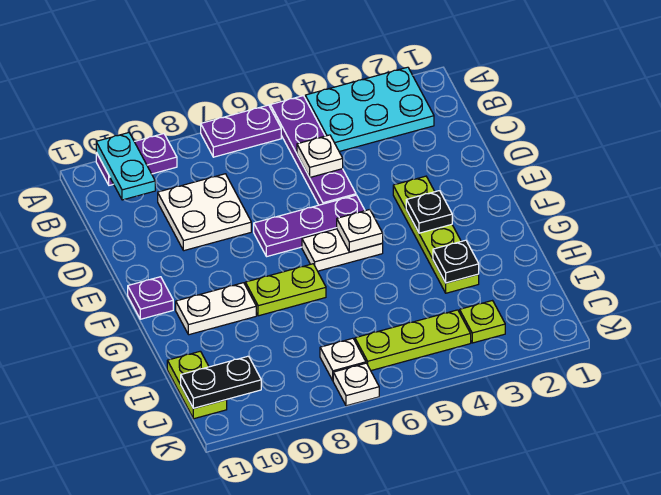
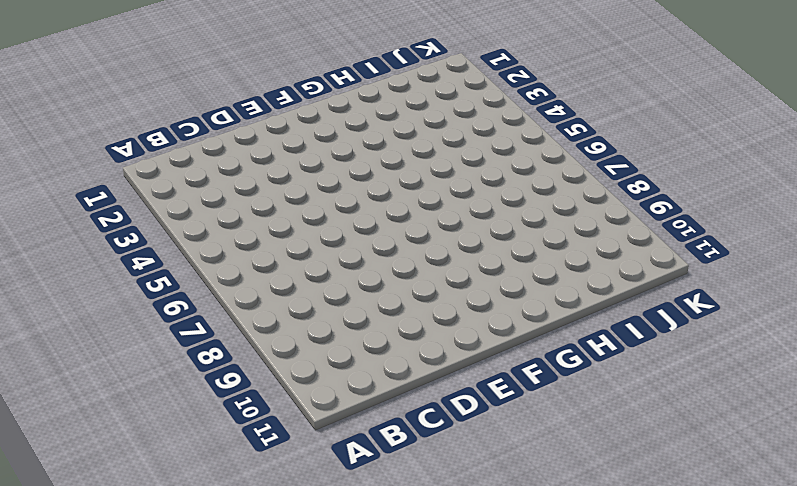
none -> cyan 2x3 plate [305,67,434,152]
none -> purple 1x4 plate [270,96,356,205]
none -> purple 1x2 plate [201,105,281,157]

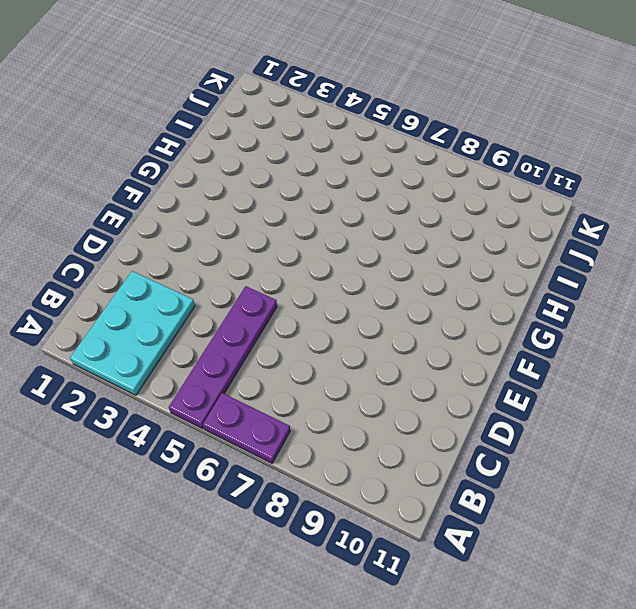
cyan 2x3 plate [70,271,195,395] -> cyan 2x3 plate turned to [305,67,434,152]
none -> purple 1x2 plate [96,134,177,185]
none -> white 2x2 plate [158,174,251,251]
none -> lime 1x4 plate [393,176,479,293]

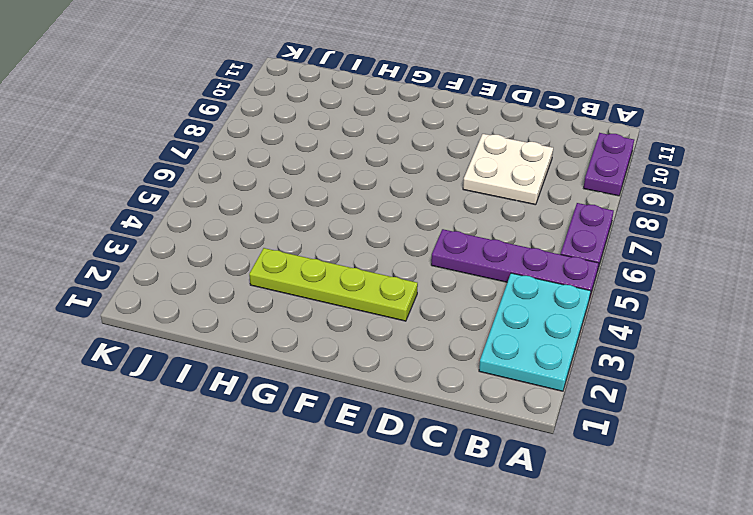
none -> purple 1x3 plate [254,195,365,257]
none -> white 1x2 plate [302,229,383,271]
none -> purple 1x1 plate [128,277,173,319]

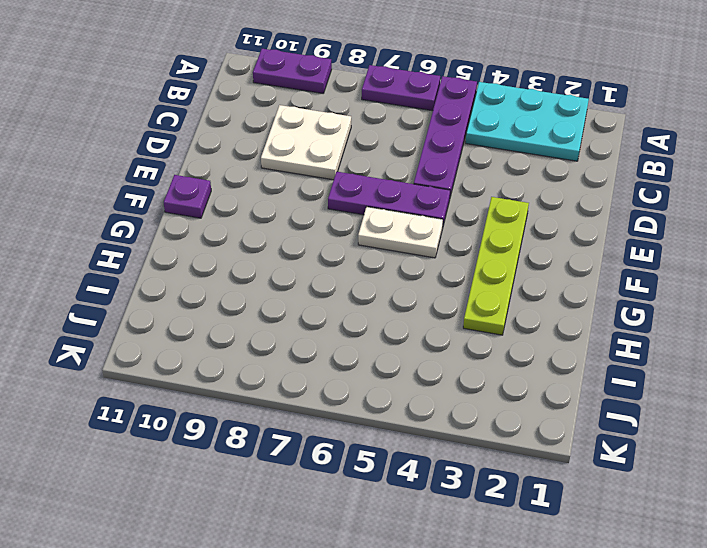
none -> lime 1x2 plate [245,264,326,316]
none -> white 1x2 plate [176,283,256,335]
none -> lime 1x2 plate [167,351,227,419]

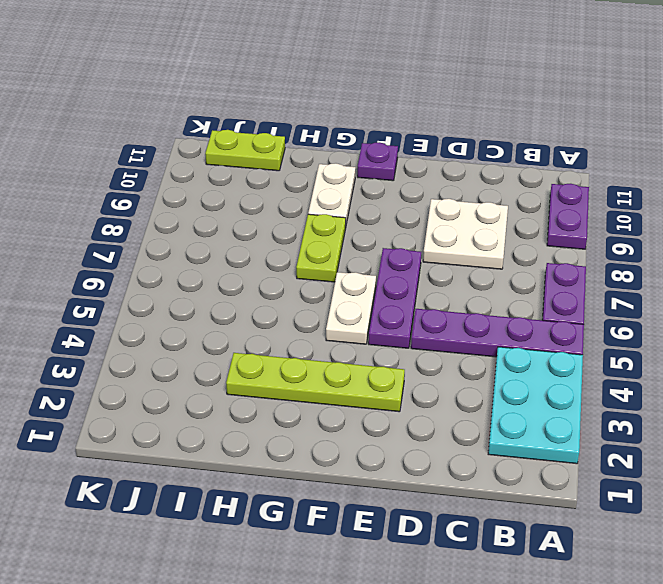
none -> lime 1x1 plate [460,301,505,343]
none -> lime 1x3 plate [355,310,471,371]
none -> white 1x1 plate [320,338,366,380]

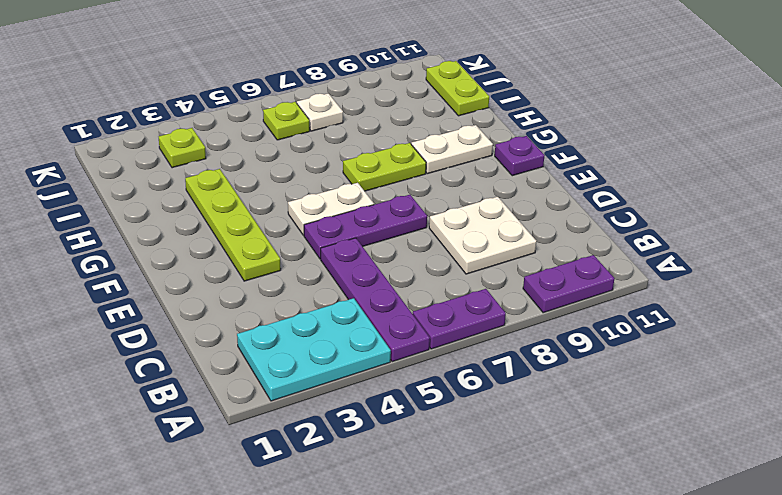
lime 1x1 plate [263,102,310,140] -> lime 1x3 plate [355,310,471,371]
none -> white 1x1 plate [333,363,379,406]
none -> cyan 1x2 plate [96,133,155,200]
none -> white 1x1 plate [297,135,343,177]

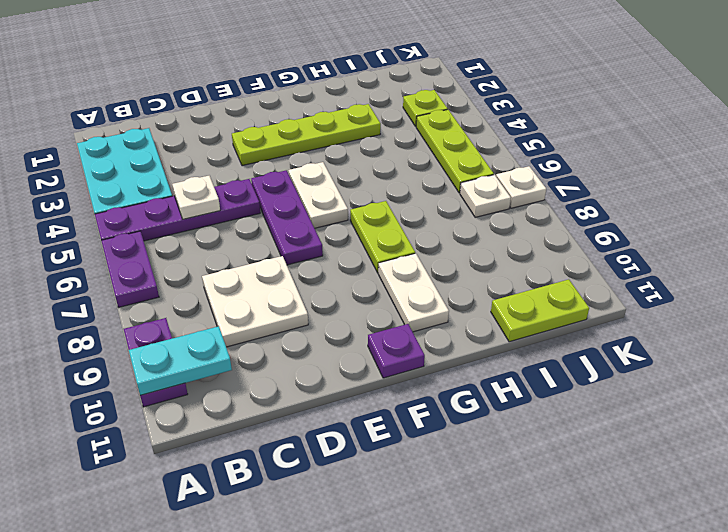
none -> black 1x1 plate [406,191,452,233]
none -> white 1x1 plate [337,210,383,252]
none -> black 1x1 plate [433,240,479,283]

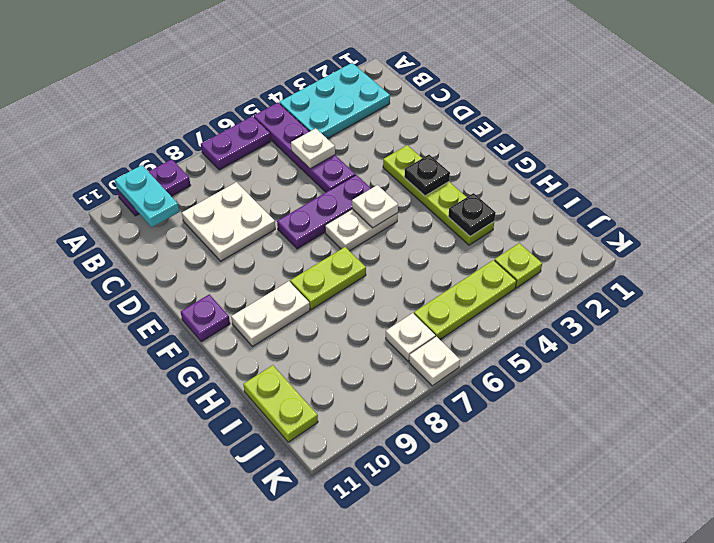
none -> black 1x2 plate [181,356,261,408]

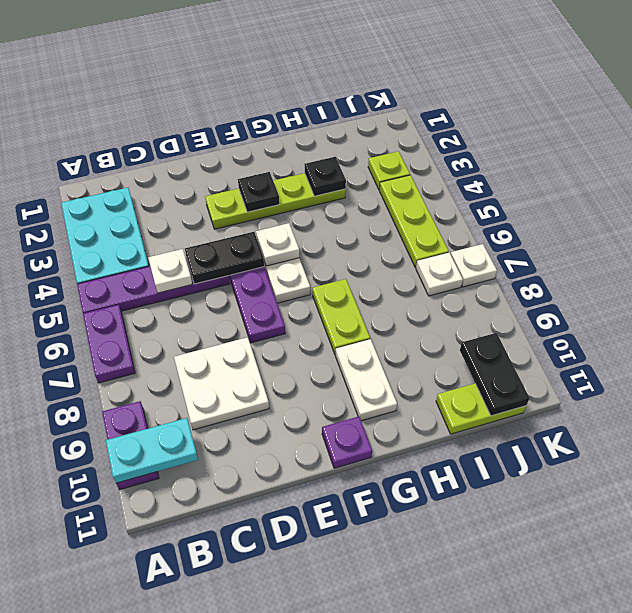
black 1x2 plate [185,232,264,284] -> none

